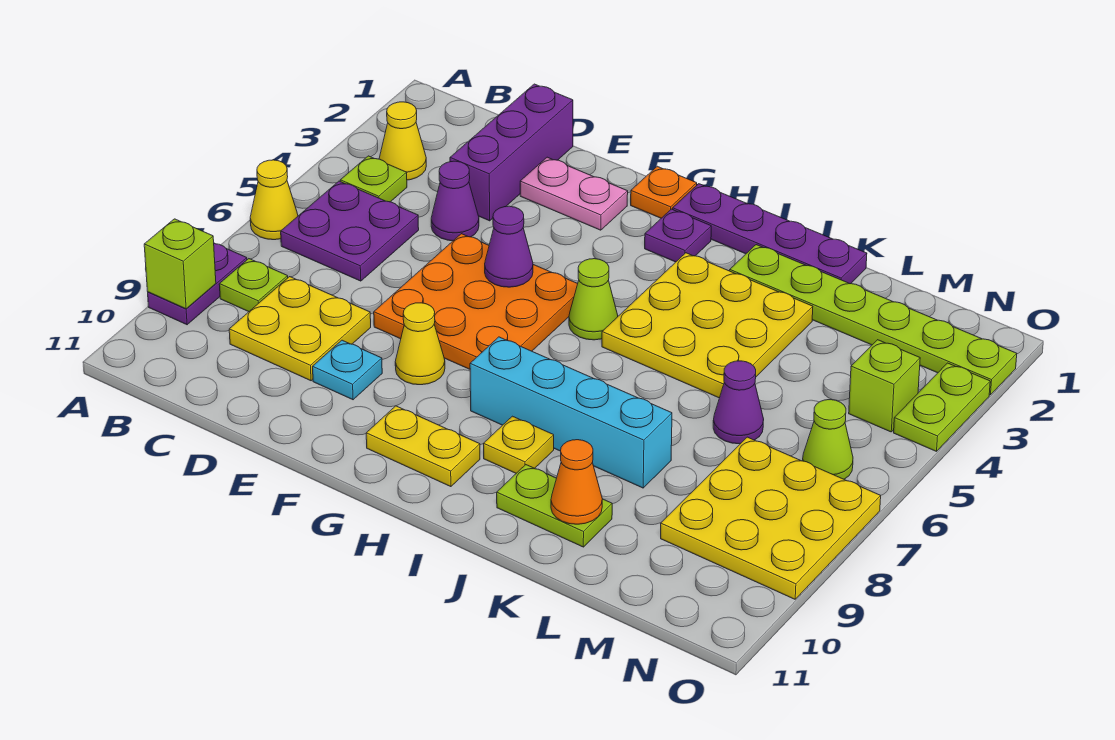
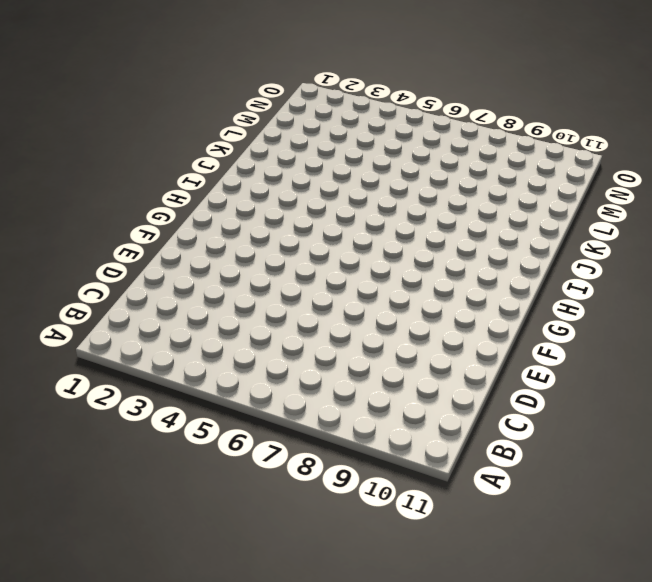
none -> yellow 1x1 cone [250,160,298,240]
none -> purple 1x2 plate [148,243,247,325]
none -> yellow 1x1 cone [379,102,426,180]
none -> lime 1x1 plate [340,156,407,202]

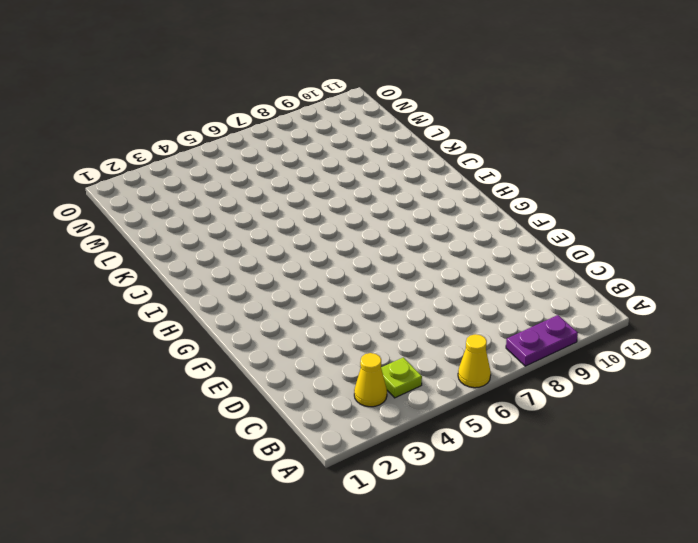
none -> purple 2x2 plate [281,181,419,281]
none -> lime 1x1 plate [219,259,288,312]
none -> yellow 2x2 plate [229,277,371,381]
none -> purple 1x3 brick [450,84,573,221]

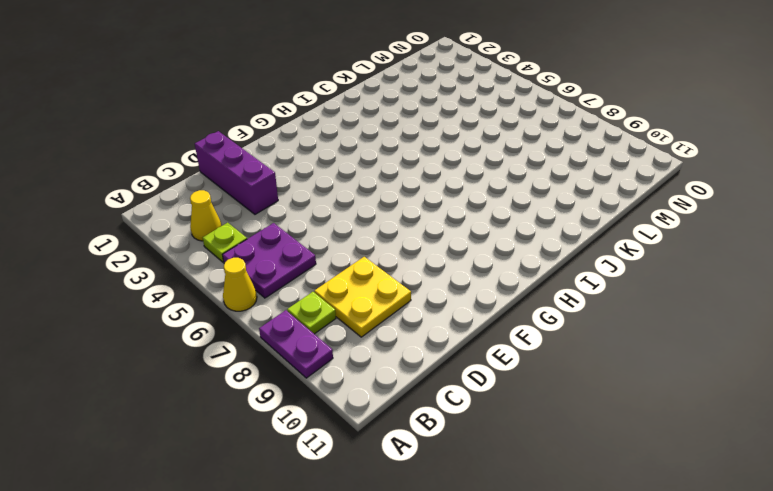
none -> purple 1x1 cone [431,161,479,241]
none -> pink 1x2 plate [520,157,628,230]
none -> orange 3x3 plate [374,234,578,369]
none -> cyan 1x1 plate [313,340,382,400]

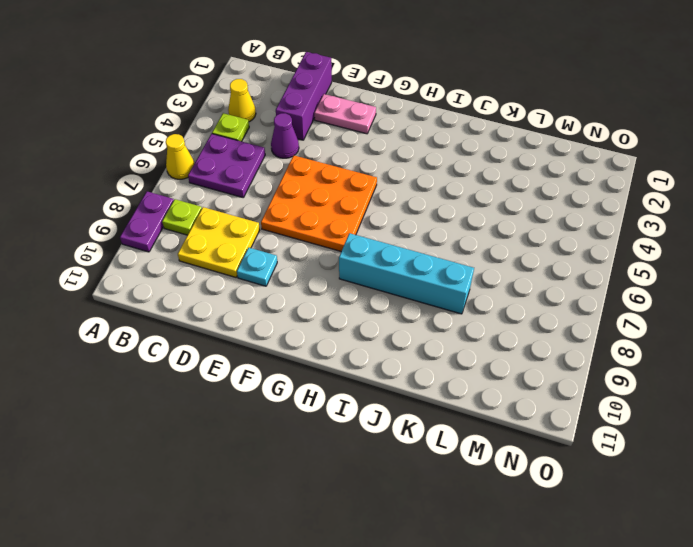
none -> yellow 1x1 cone [395,303,445,385]
none -> orange 1x1 plate [631,166,697,218]
none -> yellow 1x2 plate [366,406,480,487]
none -> purple 1x4 plate [673,184,867,284]

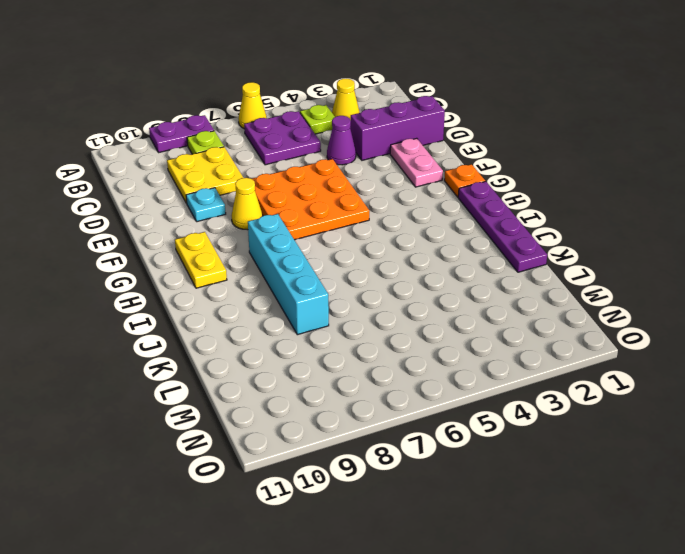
none -> purple 1x1 plate [645,209,711,262]
none -> lime 1x1 cone [569,259,618,340]
none -> yellow 3x3 plate [602,253,813,398]
none -> yellow 1x1 plate [483,416,554,473]

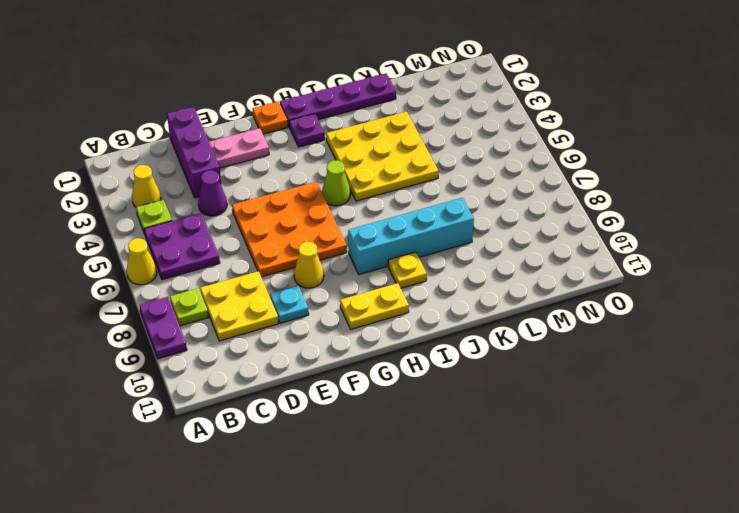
none -> lime 1x6 plate [730,245,1017,395]
none -> lime 1x2 plate [497,465,612,547]
none -> purple 1x1 cone [713,361,764,444]
none -> yellow 3x3 plate [661,437,881,599]

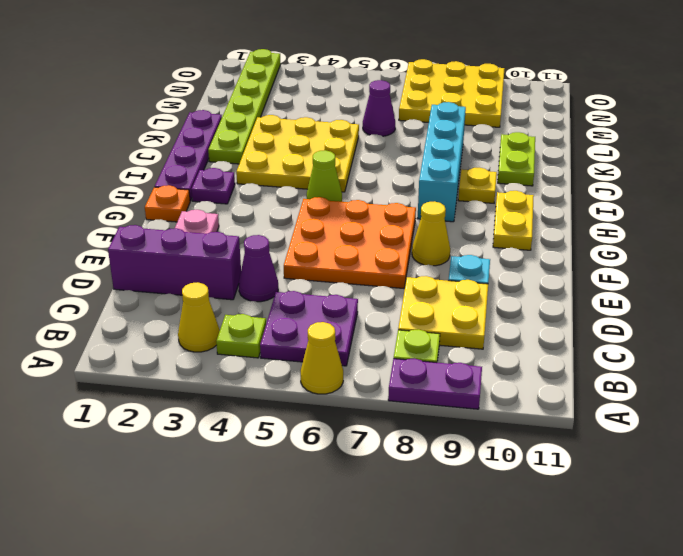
none -> lime 1x1 brick [849,340,920,432]
none -> lime 1x1 cone [803,400,853,479]
none -> lime 1x2 plate [894,363,990,451]
none -> lime 1x1 brick [144,219,216,309]

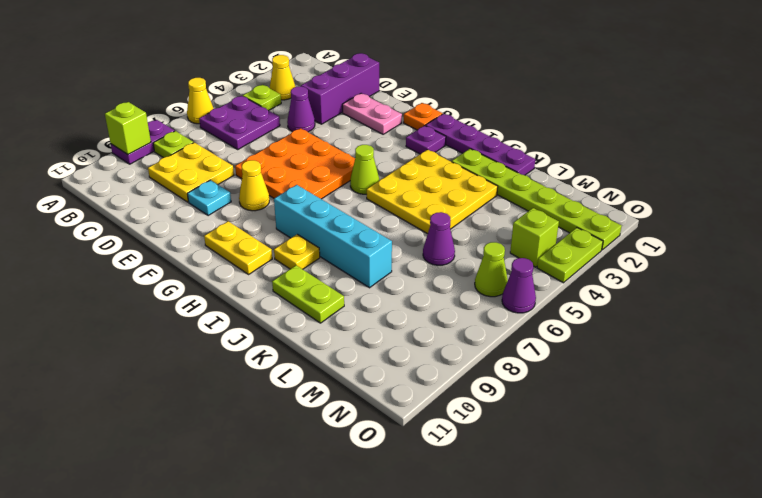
purple 1x1 cone [502,258,536,313] -> purple 1x1 cone moved to [485,206,533,287]
none -> yellow 3x3 plate [661,437,881,599]
none -> orange 1x1 cone [551,440,602,524]

